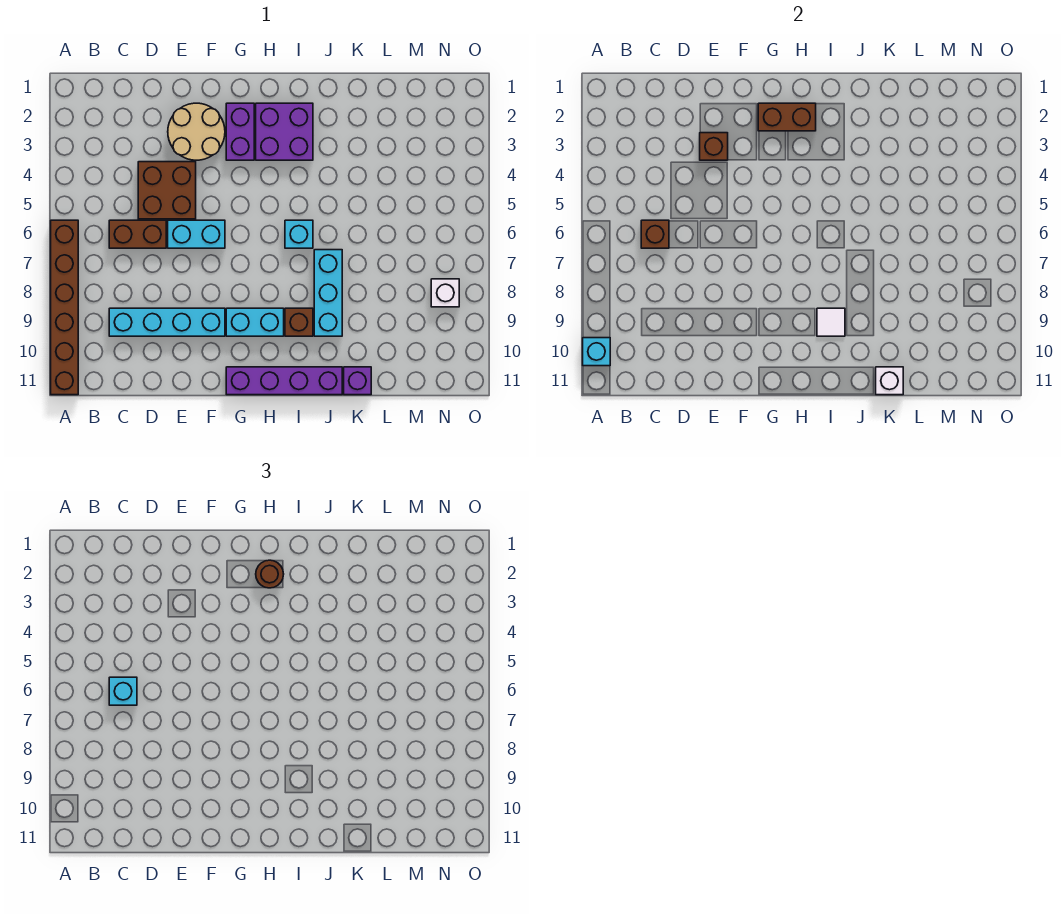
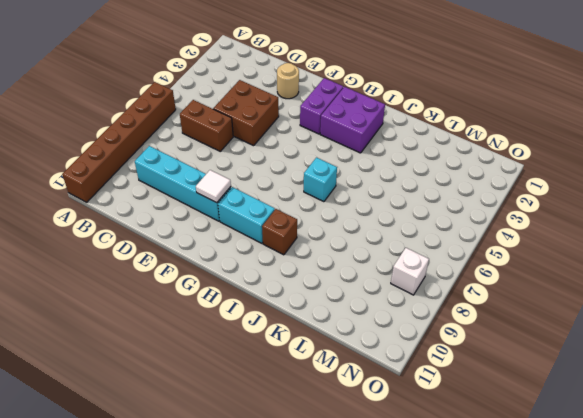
tan 1x1 round brick [277,63,299,99] -> tan 2x2 round brick [168,103,225,160]
white 1x1 tile [196,170,231,203] -> white 1x1 tile moved to [817,308,845,336]
none -> cyan 1x2 brick [168,220,225,248]
none -> purple 1x4 brick [226,367,342,395]
none -> cyan 1x3 brick [314,250,342,336]

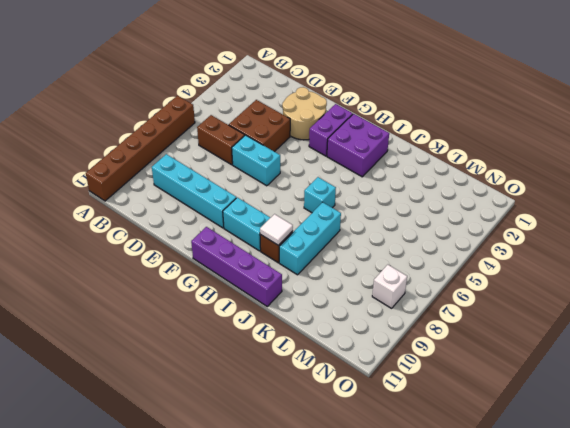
none -> purple 1x1 brick [344,367,371,395]
none -> cyan 1x1 brick [583,338,610,366]
none -> brown 1x1 brick [641,220,669,248]

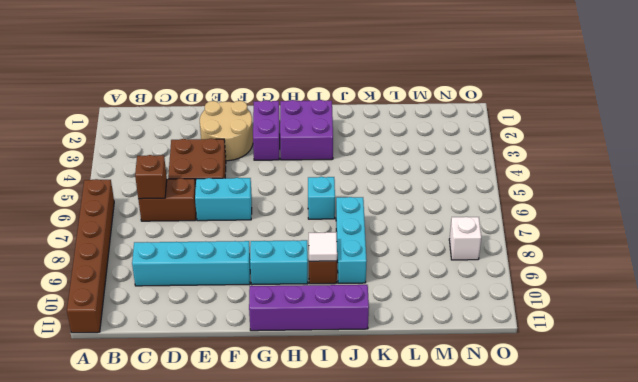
none -> purple 1x1 brick [344,367,371,395]
none -> cyan 1x1 brick [583,338,610,366]
none -> brown 1x1 brick [700,133,728,160]

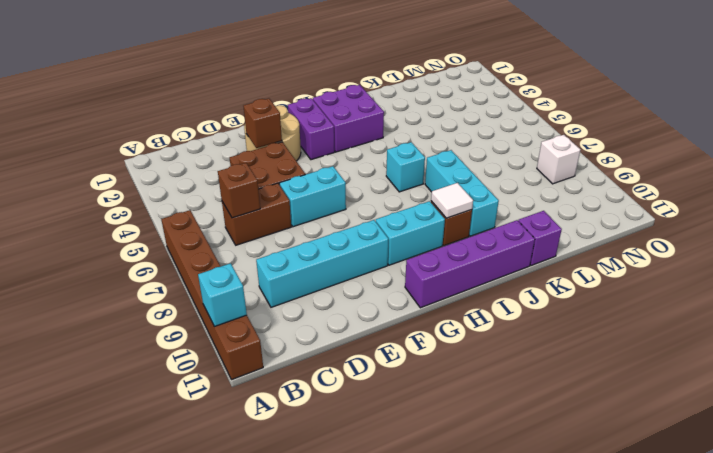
none -> brown 1x2 brick [758,103,816,131]
none -> white 1x1 brick [876,367,903,395]
none -> cyan 1x1 brick [109,677,137,705]

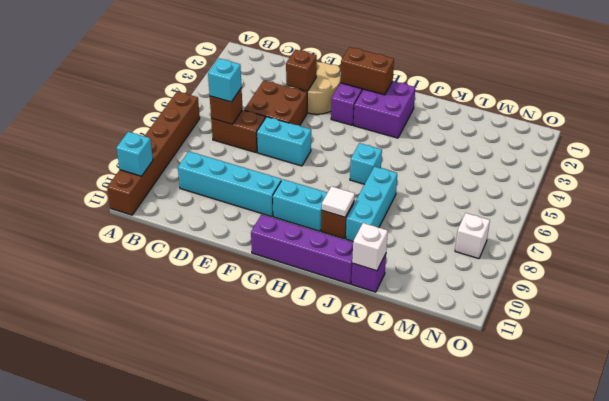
none -> brown 1x1 round brick [256,560,284,588]

